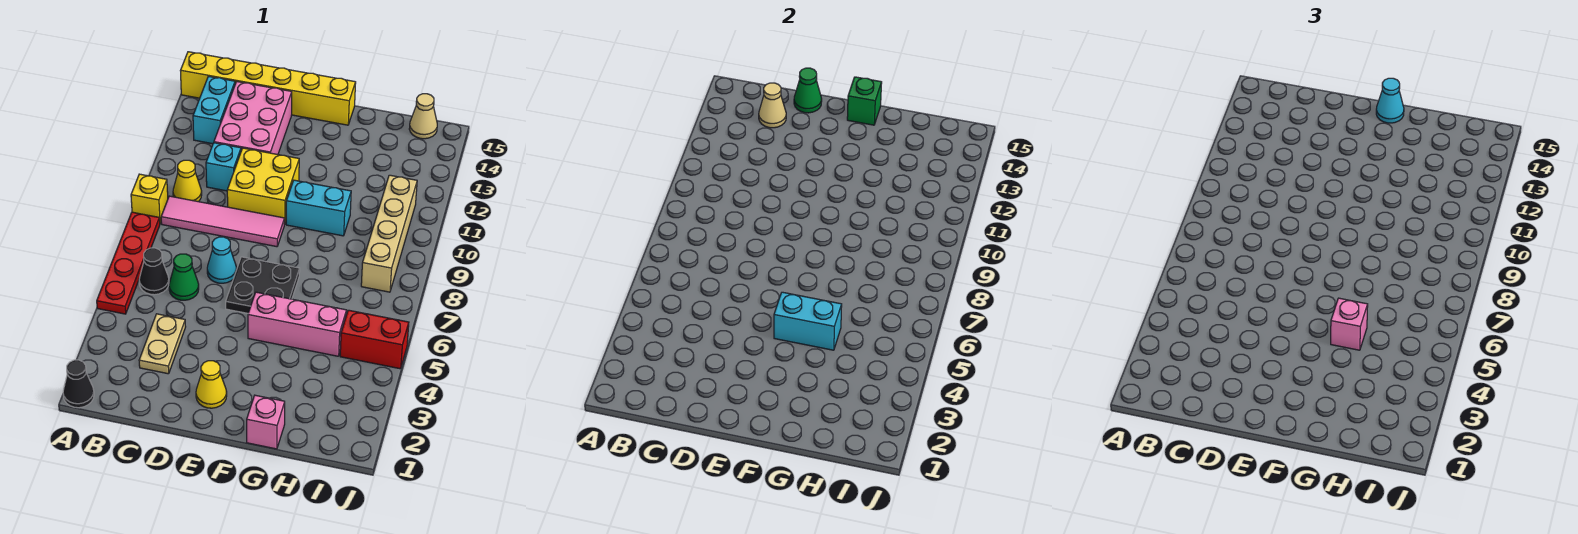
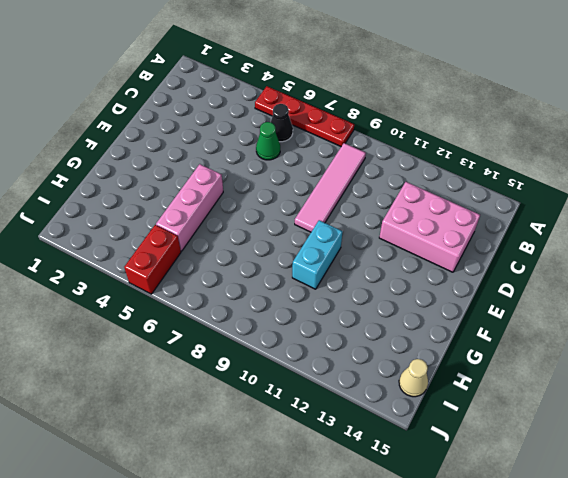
none -> black 1x1 cone [63,360,94,408]
none -> yellow 1x1 brick [131,174,168,223]
none -> yellow 1x6 brick [180,52,356,125]

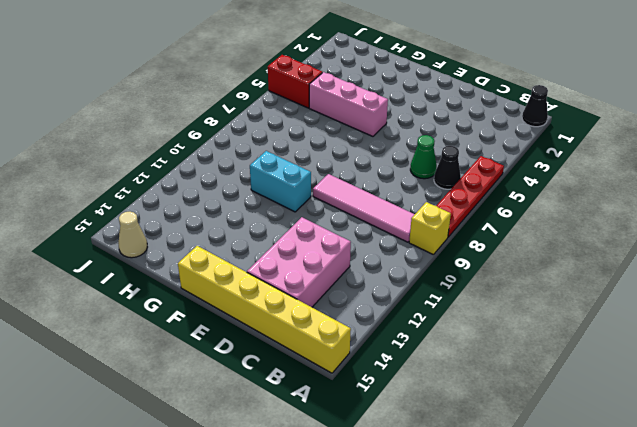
none -> yellow 1x1 cone [173,160,202,202]
none -> cyan 1x2 brick [193,76,235,144]
none -> tan 1x2 plate [139,314,186,374]

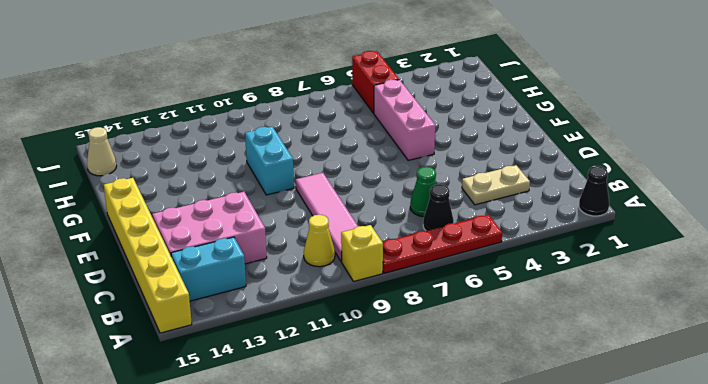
none -> cyan 1x1 brick [206,143,241,191]
none -> cyan 1x1 cone [207,237,237,283]
none -> yellow 2x2 brick [227,148,299,225]

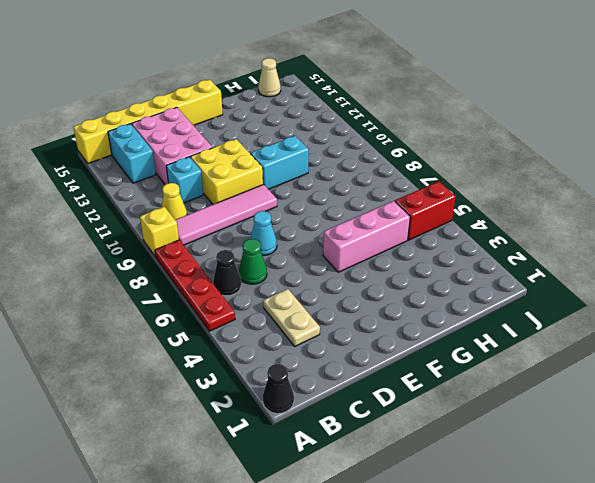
none -> yellow 1x1 cone [196,361,227,408]
none -> black 2x2 plate [226,257,300,313]
none -> pink 1x1 brick [247,395,285,449]

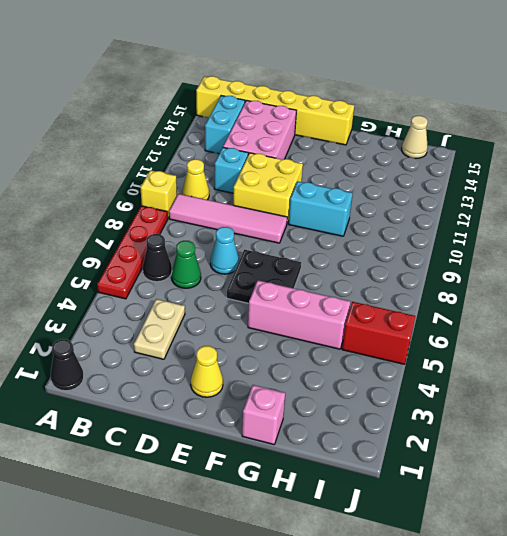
none -> tan 1x4 brick [361,175,417,292]
none -> tan 1x1 cone [759,83,786,128]
none -> green 1x1 cone [794,68,822,113]

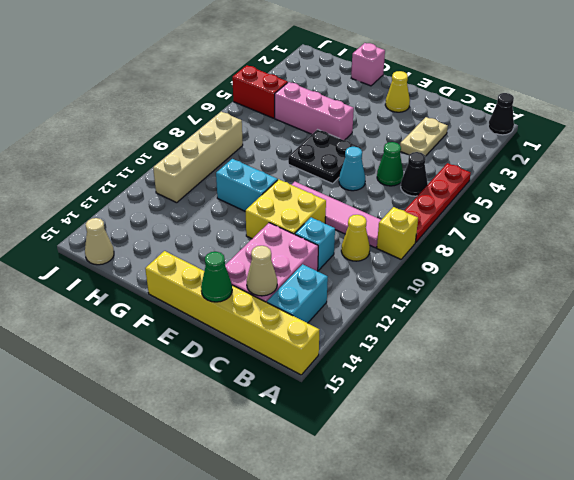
none -> cyan 1x2 brick [774,292,842,350]
none -> green 1x1 brick [847,77,882,125]
none -> cyan 1x1 cone [1376,78,1404,123]

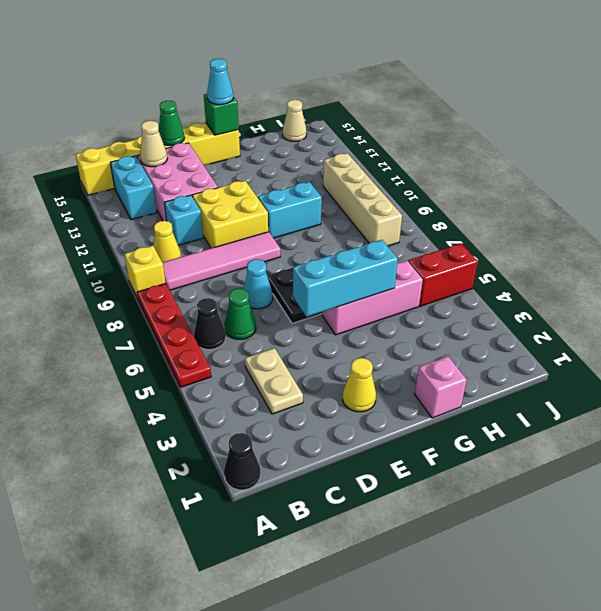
cyan 1x3 brick [293,240,398,317] -> cyan 1x2 brick [774,292,842,350]
none -> pink 1x1 brick [1331,298,1368,350]

